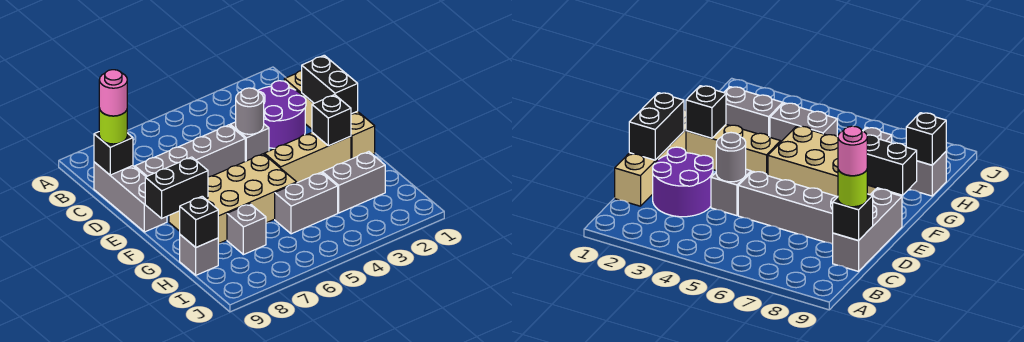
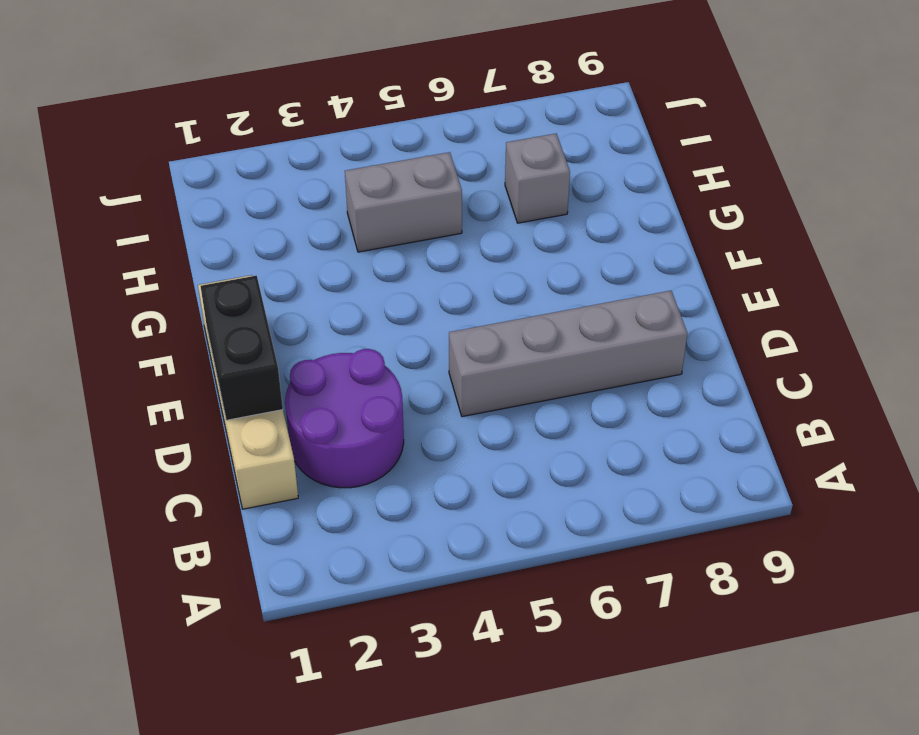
none -> grey 1x3 brick [94,162,167,232]
none -> grey 1x1 brick [230,122,269,161]
none -> tan 1x3 brick [264,133,351,183]

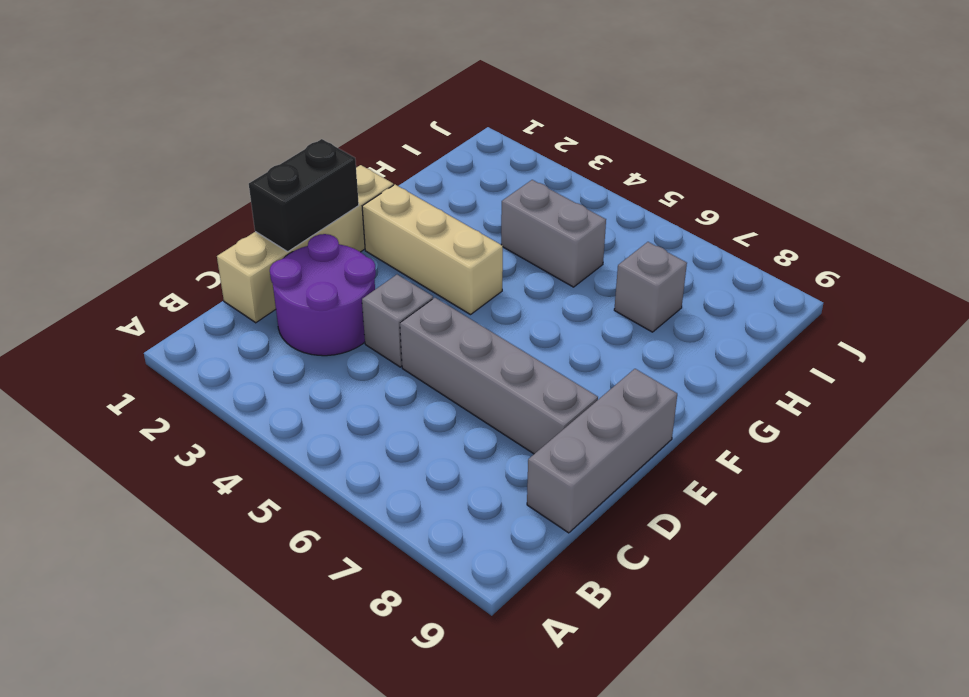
none -> tan 2x4 brick [169,154,297,244]
none -> grey 1x2 brick [322,152,385,213]
none -> grey 1x1 brick [180,235,218,275]

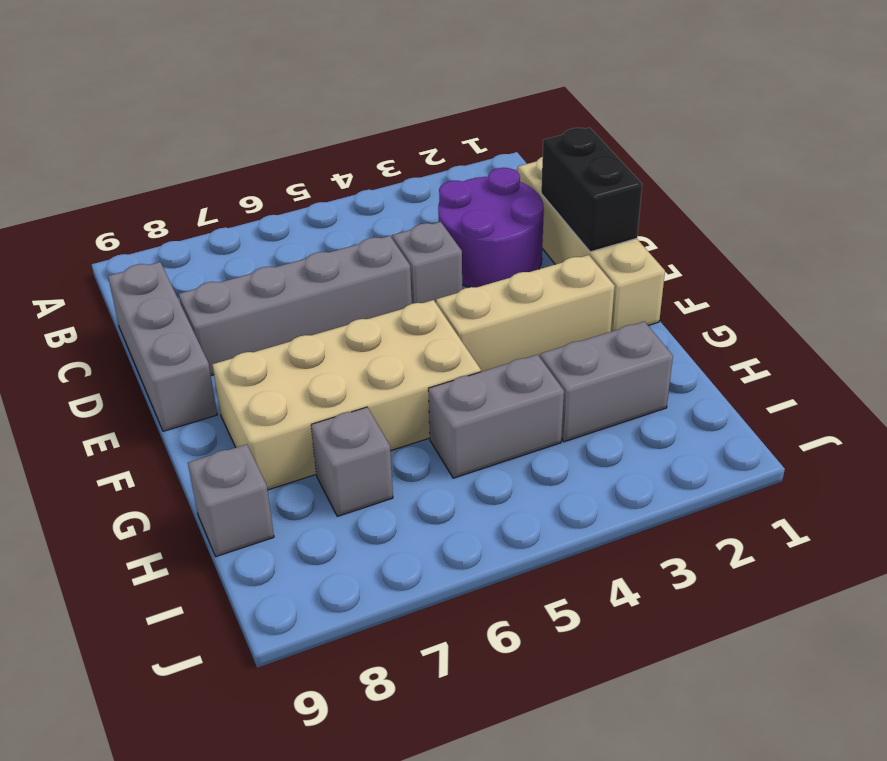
none -> black 1x1 brick [94,132,133,175]
none -> grey 1x1 round brick [236,88,264,134]
none -> black 1x1 brick [312,95,351,146]

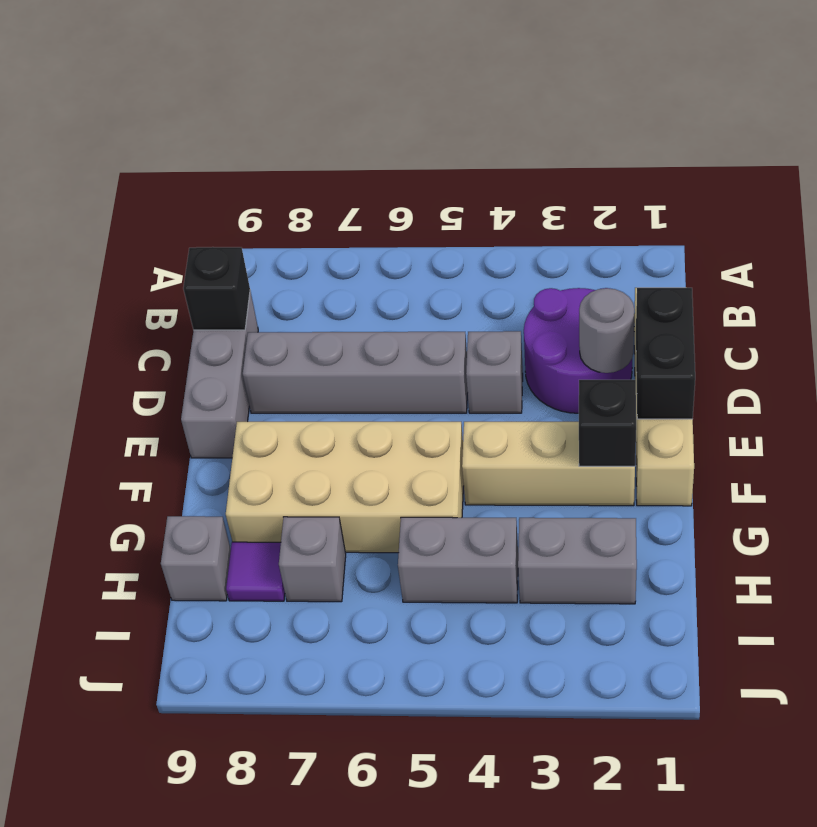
grey 1x1 round brick [579,288,634,373] -> grey 1x1 round brick moved to [236,88,264,134]
purple 1x1 tile [226,542,285,601] -> none
none -> black 1x2 brick [145,157,208,218]
none -> black 1x1 brick [180,196,218,247]
none -> lime 1x1 round brick [99,108,127,144]

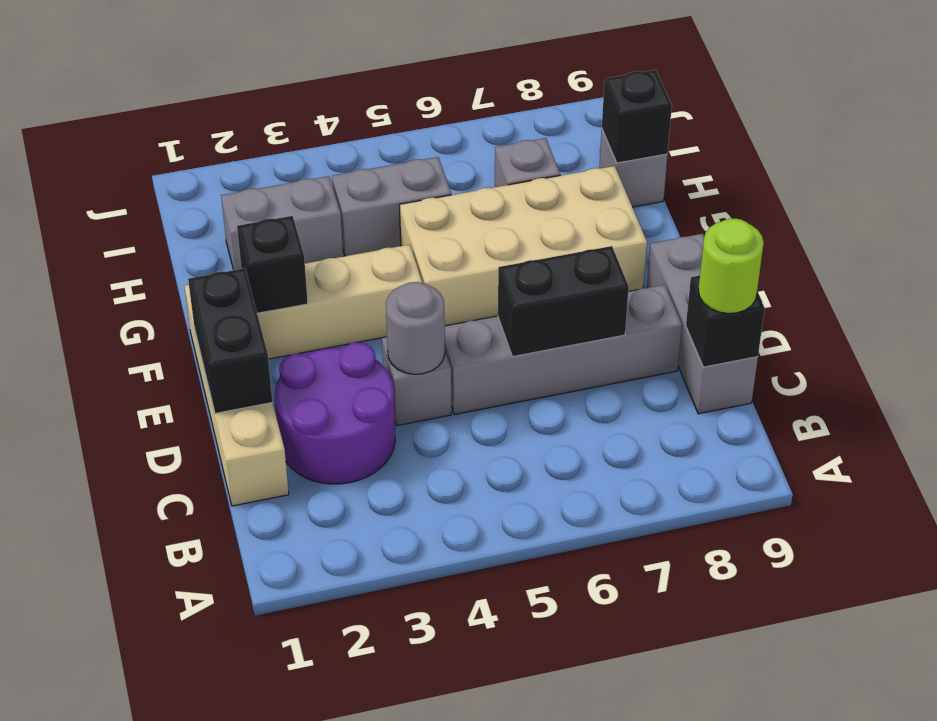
black 1x2 brick [498,246,629,357] -> black 1x2 brick moved to [145,157,208,218]
none -> pink 1x1 round brick [99,70,127,116]

